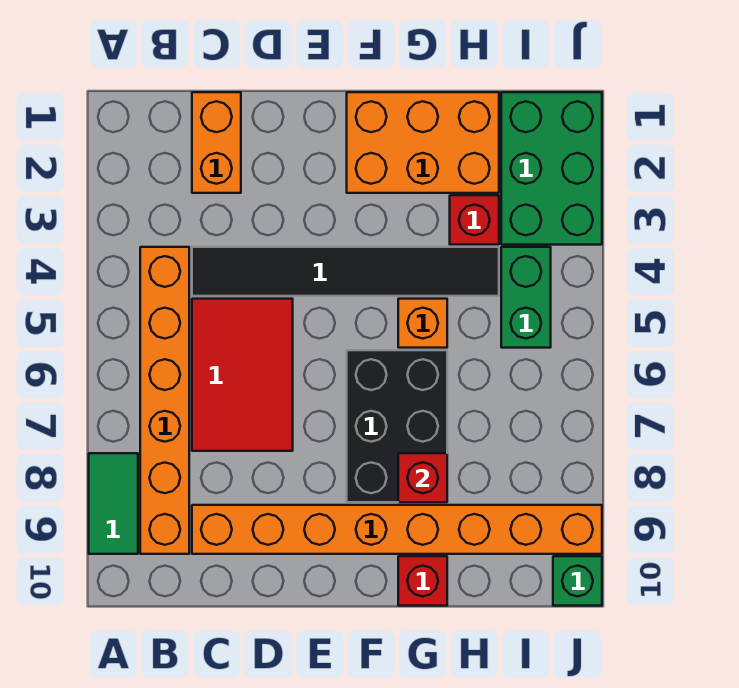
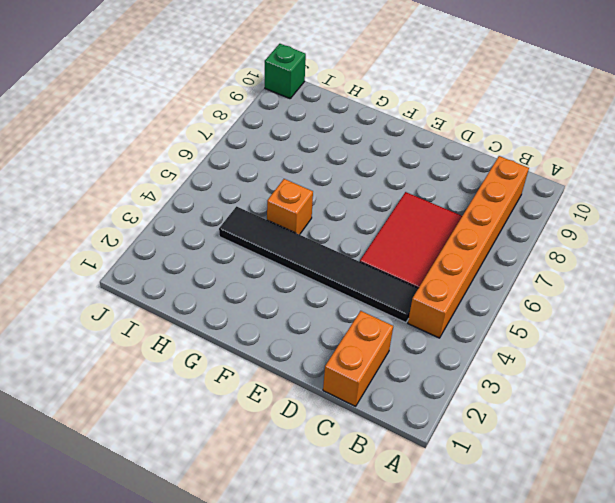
none -> green 1x2 tile [89,453,138,554]
none -> orange 1x8 brick [192,505,602,554]
none -> orange 2x3 brick [347,92,499,193]

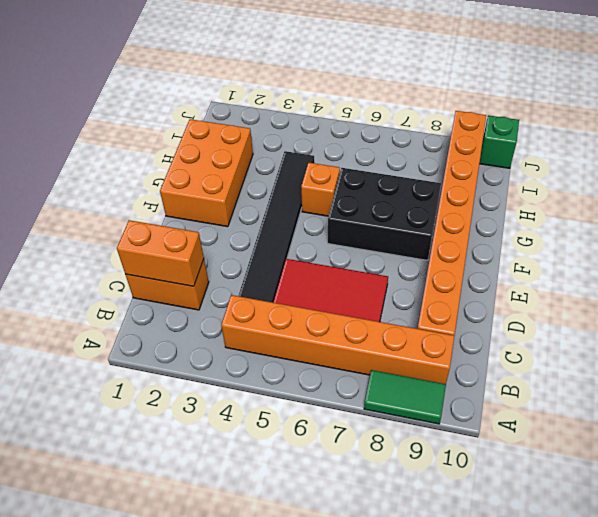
orange 1x2 brick [117,220,204,286] -> none
none -> red 1x1 brick [398,556,447,606]
none -> red 1x1 brick [450,195,499,245]
none -> green 2x3 brick [501,92,602,245]

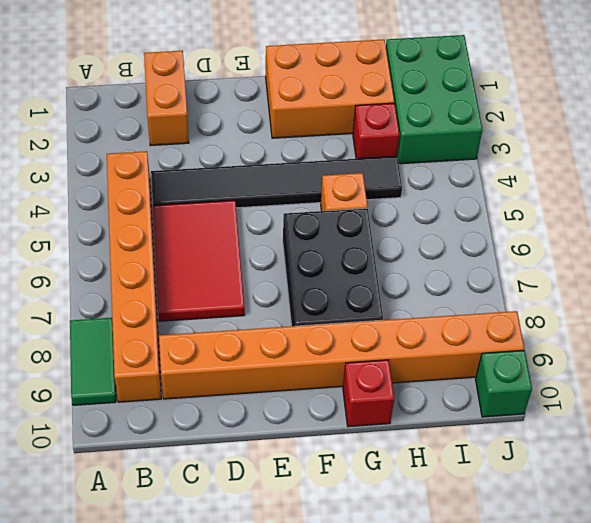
none -> green 1x2 brick [501,247,551,348]
none -> red 1x1 brick [398,453,447,502]

